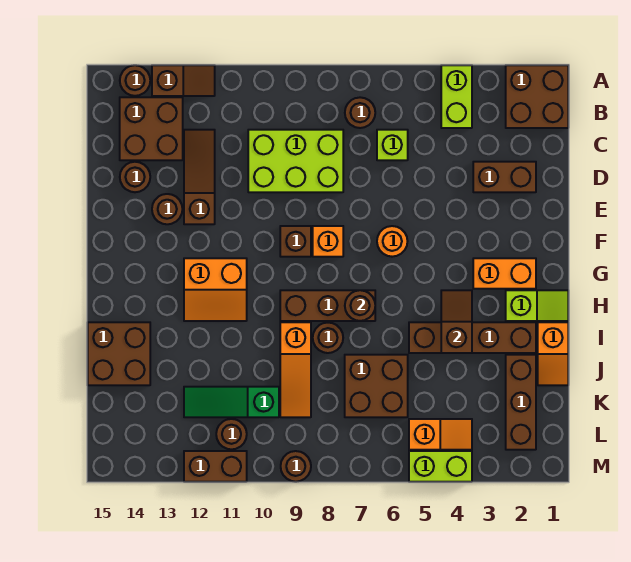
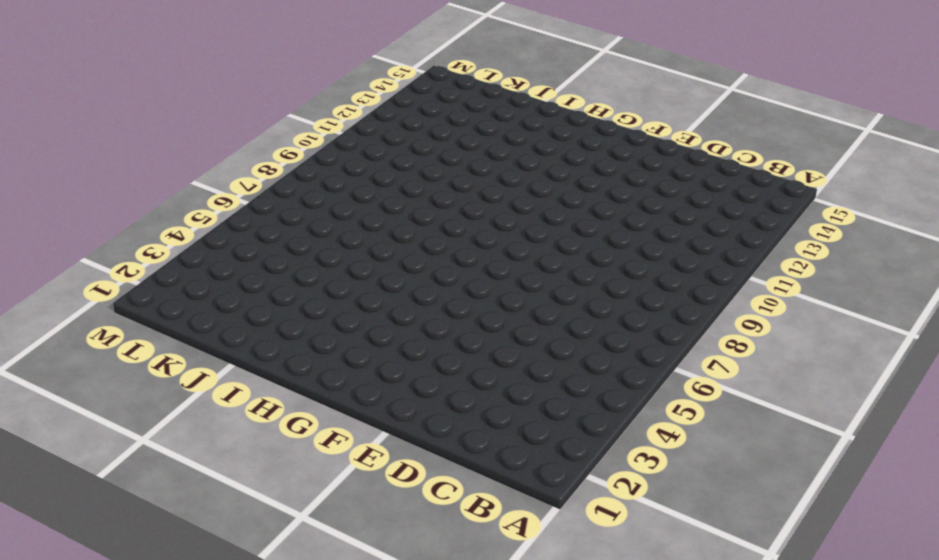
none -> brown 2x2 brick [506,65,568,128]
none -> lime 1x2 brick [441,65,472,128]
none -> brown 1x2 slope [152,65,215,96]
none -> brown 1x1 round brick [120,65,150,96]

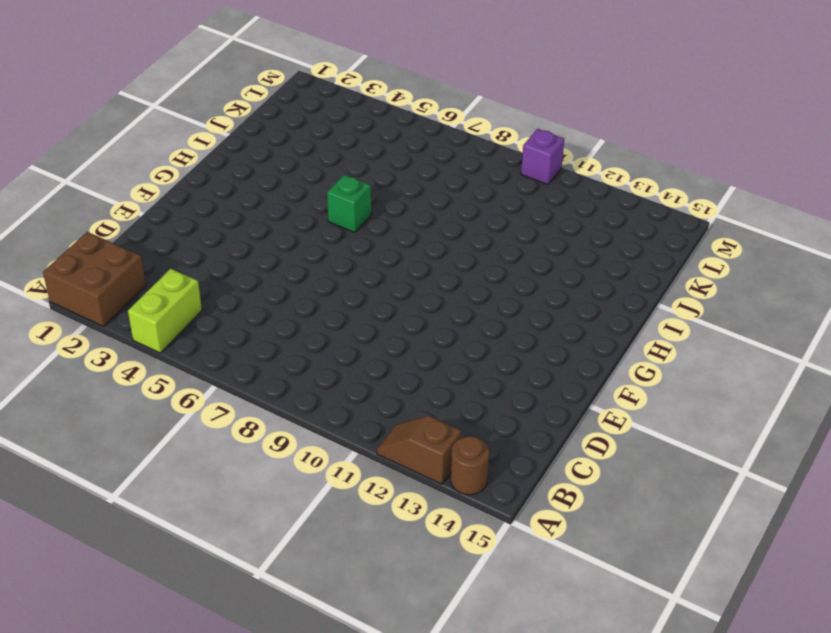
green 1x1 brick [327,175,371,233] -> none
purple 1x1 brick [521,129,564,185] -> none
none -> brown 1x1 round brick [345,97,375,128]
none -> brown 2x2 brick [120,97,183,160]
none -> lime 1x1 brick [377,130,408,160]
none -> lime 2x3 brick [248,130,343,192]

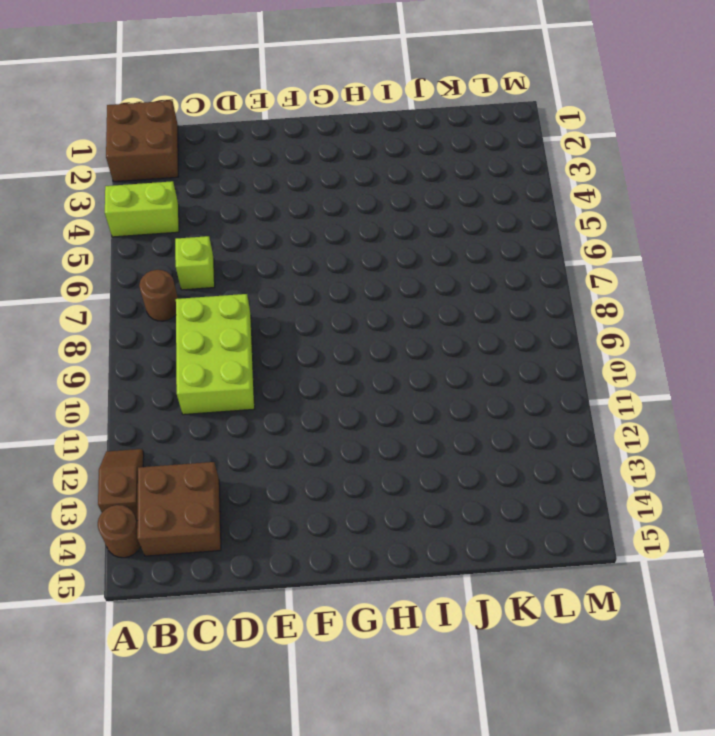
none -> brown 1x3 slope [184,130,215,224]
none -> brown 1x2 brick [473,162,536,192]
none -> brown 1x1 round brick [120,162,150,192]
none -> brown 1x1 round brick [152,194,182,224]

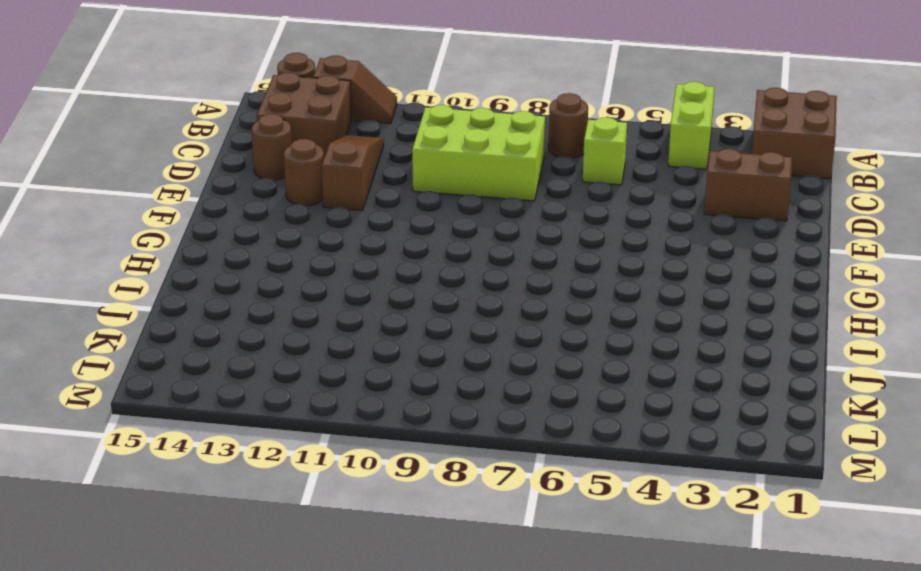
none -> orange 1x1 round brick [377,226,408,257]
none -> orange 1x1 brick [313,226,343,257]
none -> brown 1x1 brick [280,226,311,257]
none -> orange 1x2 brick [473,258,536,289]

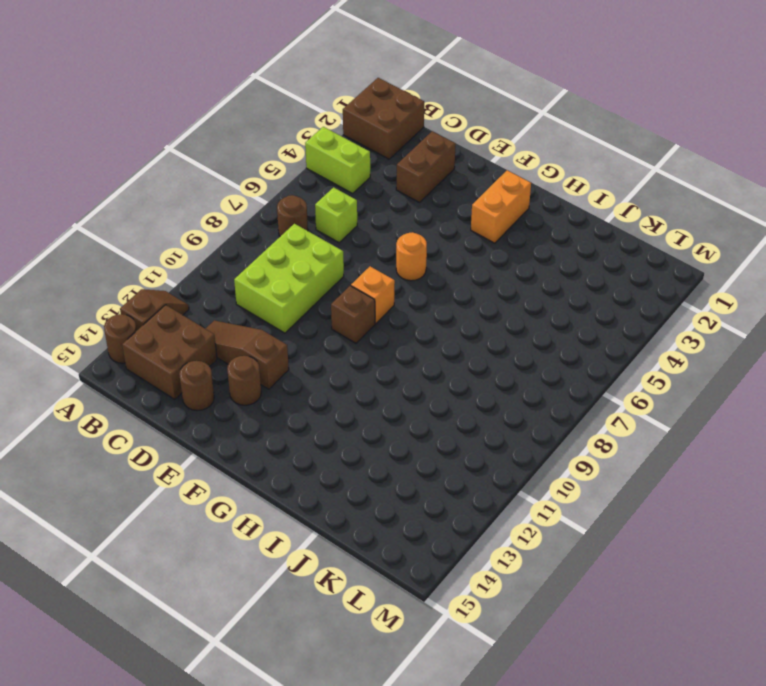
none -> orange 2x2 slope [184,258,247,321]
none -> lime 1x2 slope [506,290,568,321]
none -> brown 1x3 brick [280,290,375,321]
none -> orange 1x2 slope [538,322,568,385]

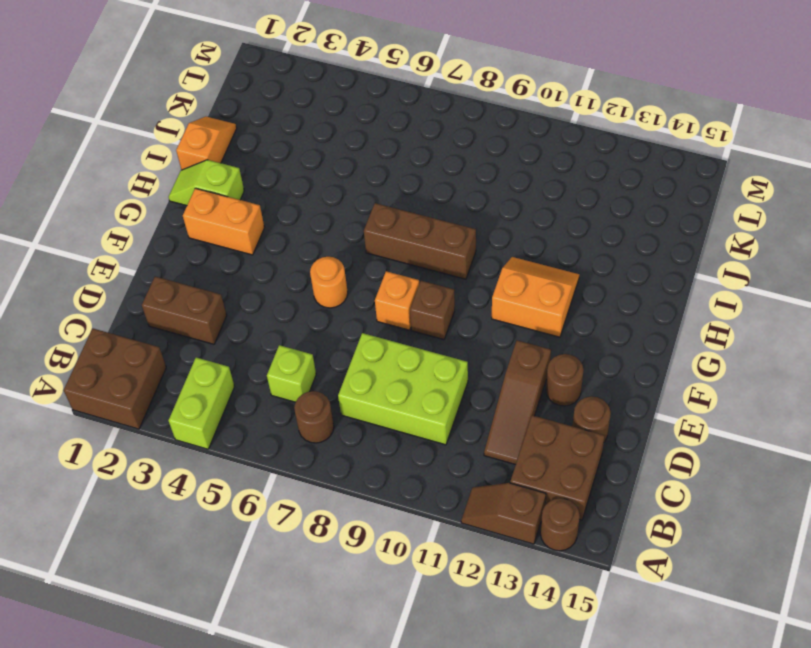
none -> brown 1x4 brick [409,322,536,353]
none -> brown 1x1 round brick [313,323,343,353]
none -> orange 1x3 slope [280,322,311,417]
none -> brown 2x2 brick [88,322,150,385]

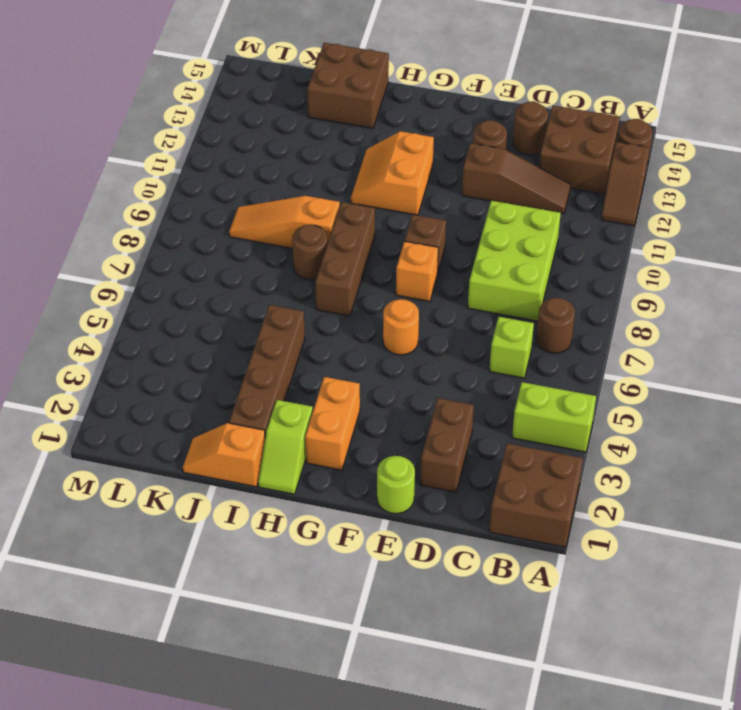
lime 1x1 round brick [377,456,415,514] -> none
none -> brown 1x3 brick [506,355,536,450]
none -> brown 2x2 brick [345,355,408,417]
none -> green 1x3 slope [184,387,279,417]
none -> orange 1x2 slope [409,419,472,450]

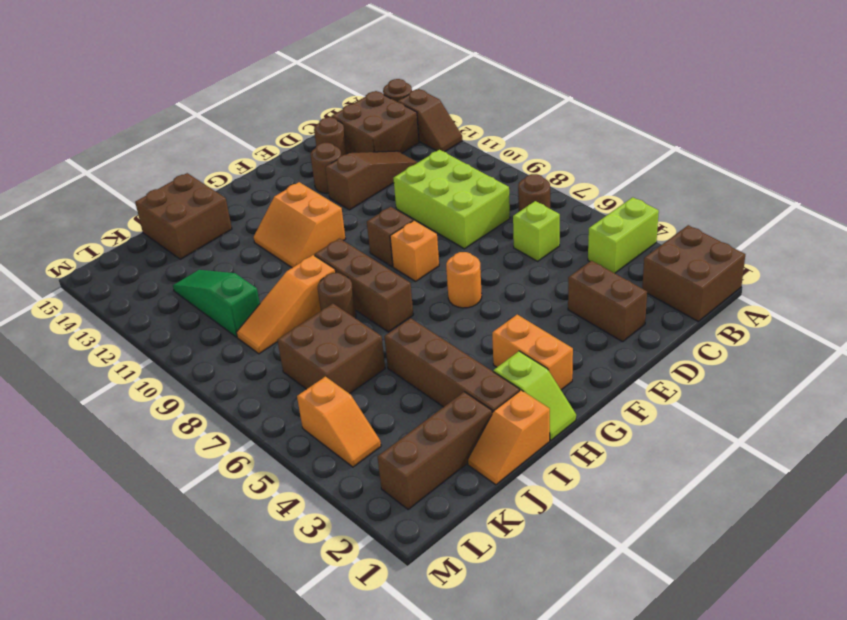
none -> brown 1x1 round brick [216,419,247,449]
none -> lime 1x2 brick [409,451,472,482]
none -> brown 1x1 round brick [281,451,311,482]
none -> brown 1x2 brick [184,451,247,482]

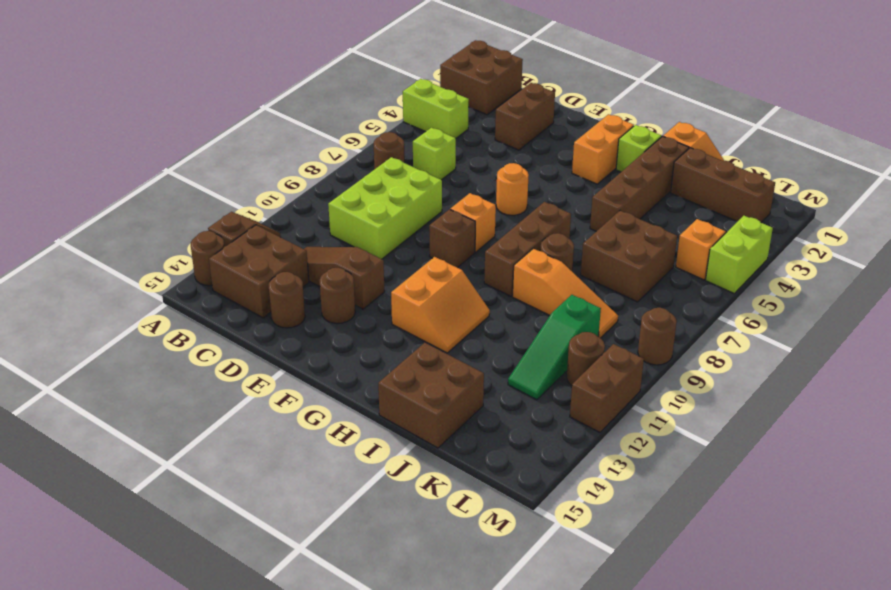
none -> brown 1x2 slope [441,290,472,353]
none -> brown 1x1 round brick [345,290,375,321]

